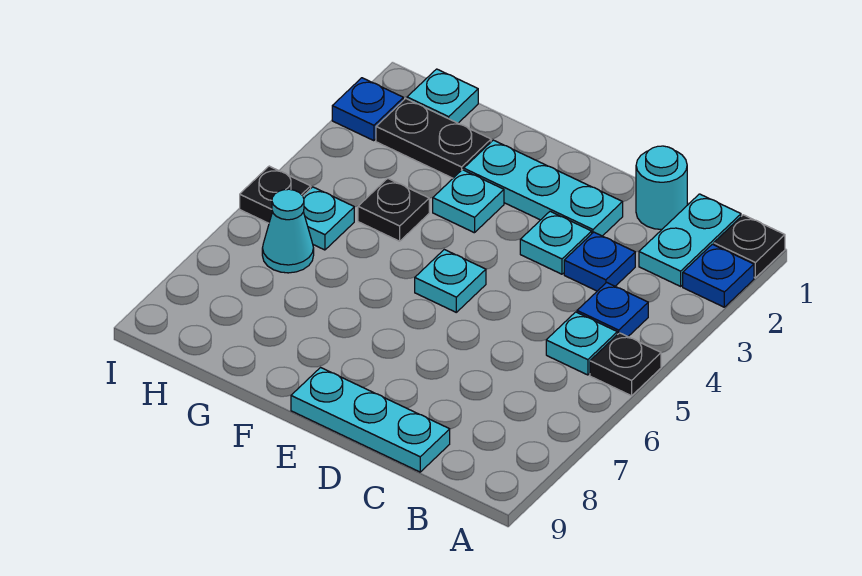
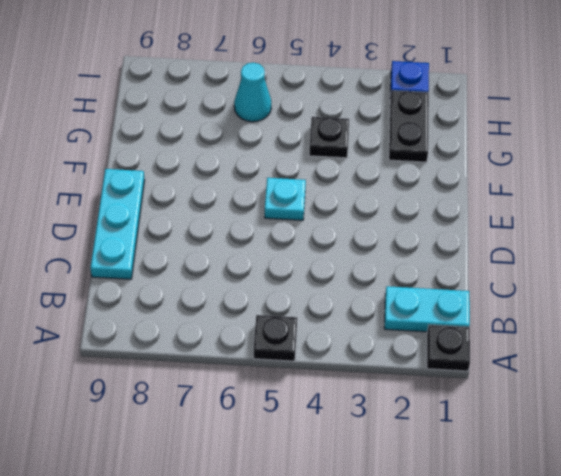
none -> blue 1x1 plate [683,244,754,307]
none -> blue 1x1 plate [577,282,648,337]
none -> cyan 1x1 plate [546,312,617,375]

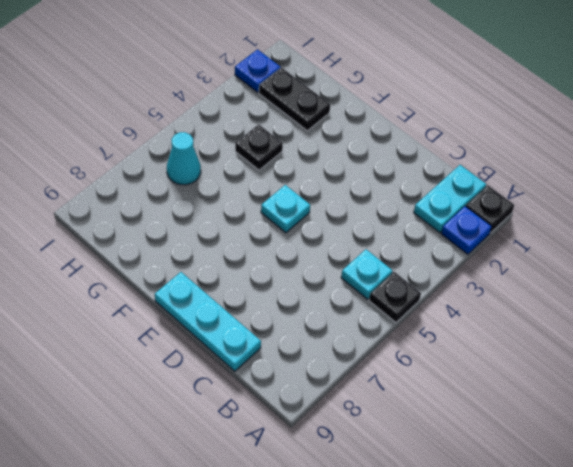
none -> blue 1x1 plate [577,282,648,337]
none -> cyan 1x1 round brick [636,146,687,230]
none -> blue 1x1 plate [564,232,635,291]

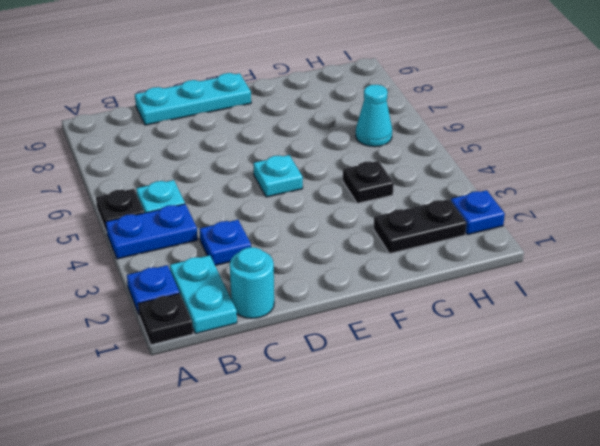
blue 1x2 plate [106,204,198,259] -> blue 1x1 plate [577,282,648,337]
none -> cyan 1x3 plate [464,140,623,236]
none -> cyan 1x1 plate [520,211,592,274]
none -> cyan 1x1 plate [433,170,504,233]

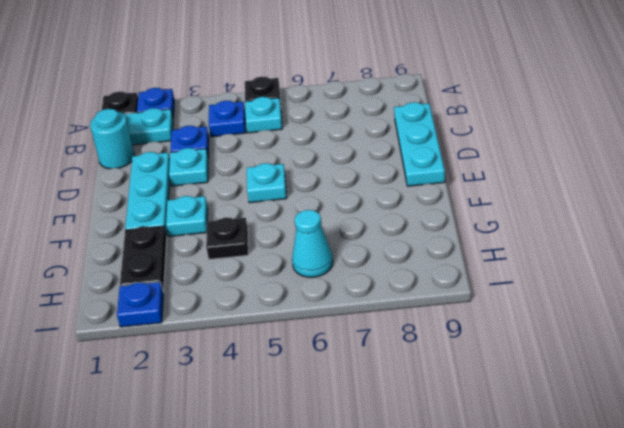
none -> cyan 1x1 plate [407,69,478,123]
none -> cyan 1x1 plate [303,187,354,250]
none -> black 1x1 plate [240,166,311,223]

